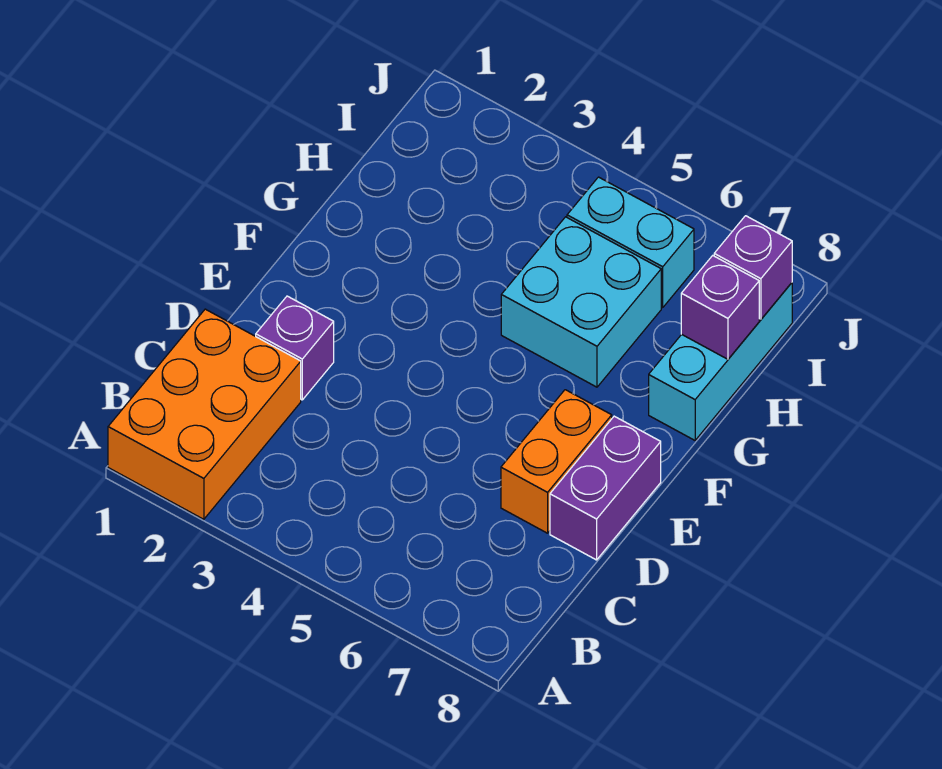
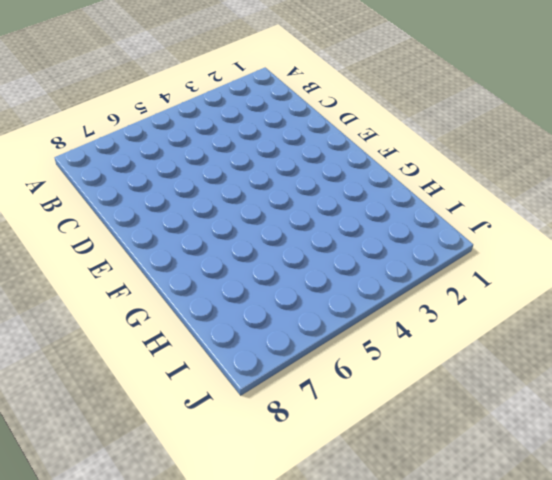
none -> orange 2x3 brick [108,309,301,519]
none -> purple 1x1 brick [256,296,334,400]

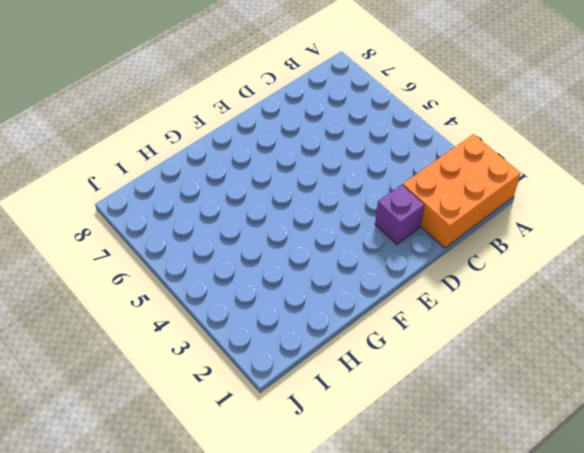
none -> orange 1x2 brick [501,390,612,533]
none -> purple 1x2 brick [550,416,661,560]

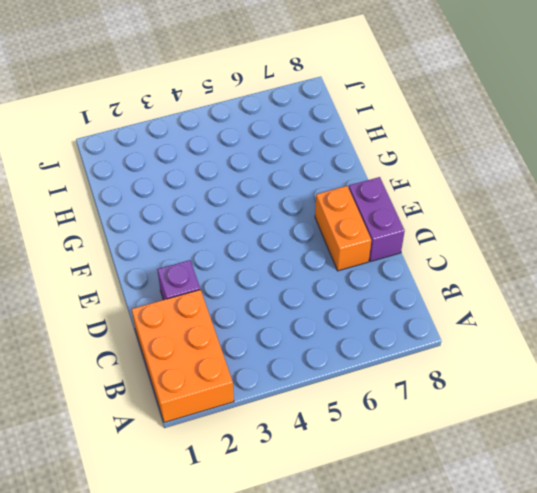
none -> cyan 2x2 brick [501,217,661,387]
none -> cyan 1x3 brick [649,283,792,440]

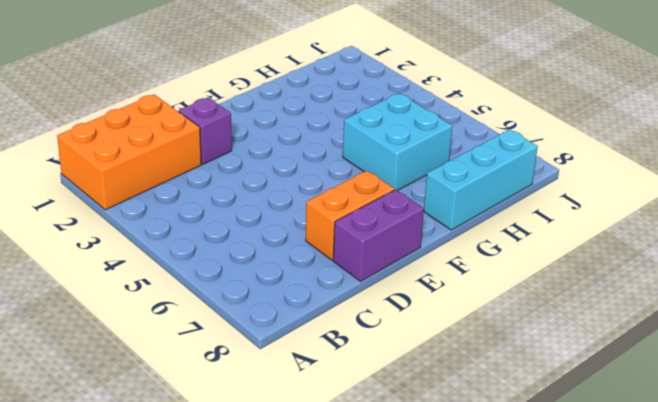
none -> cyan 1x2 brick [567,177,694,307]
none -> purple 1x1 brick [681,256,759,359]

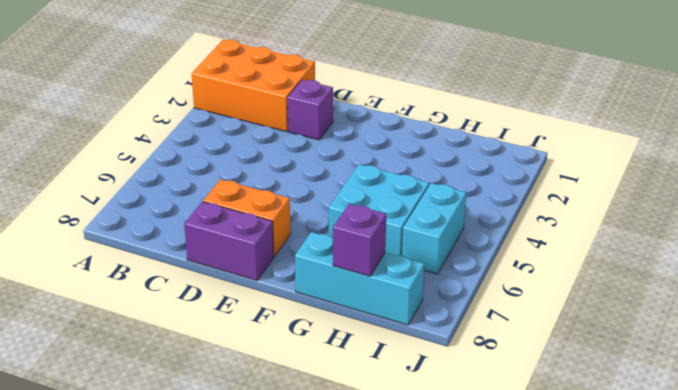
none -> purple 1x1 brick [714,216,792,320]

